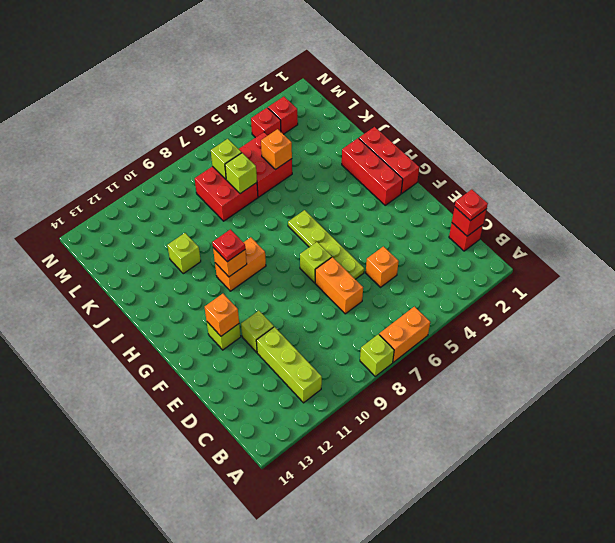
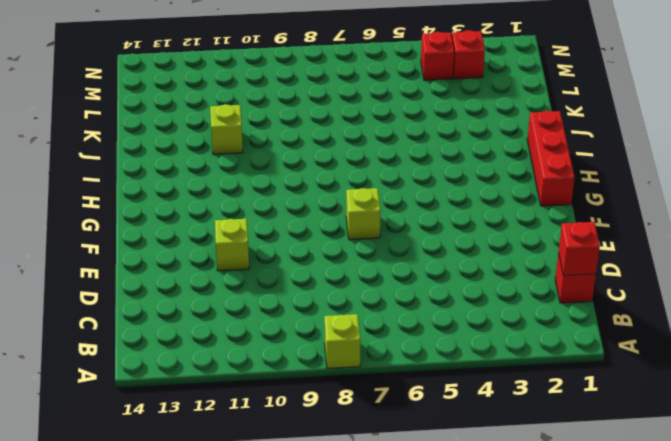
none -> orange 1x2 brick [379,307,430,362]
none -> lime 1x3 brick [256,327,322,403]
none -> orange 1x1 brick [366,246,399,287]

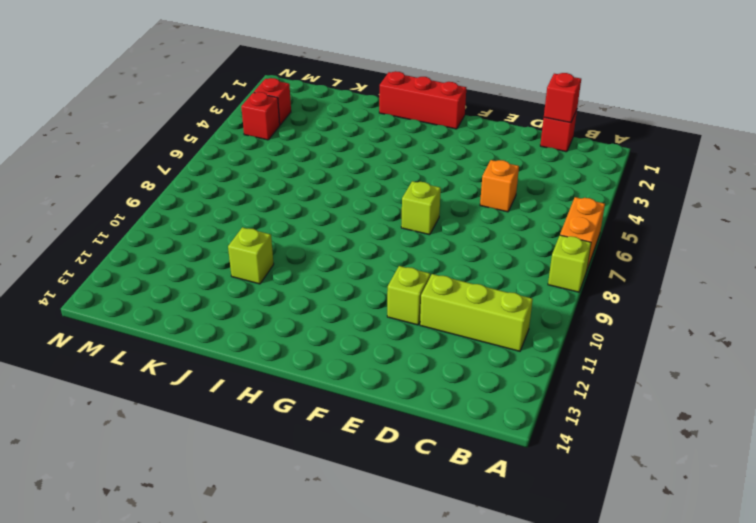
none -> orange 1x2 brick [315,257,363,314]
none -> lime 1x4 plate [288,210,364,279]
none -> lime 1x1 brick [207,322,241,350]

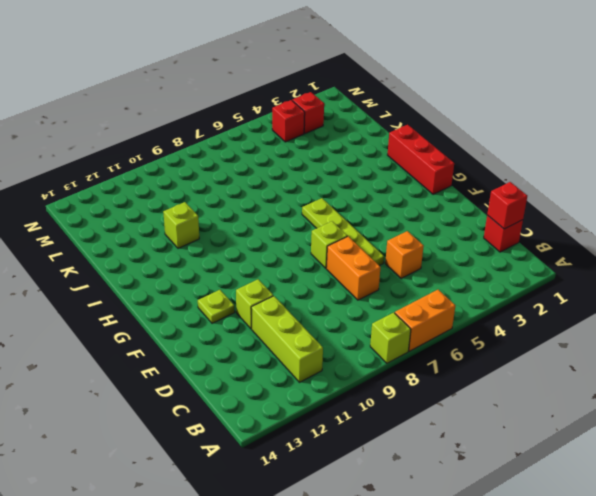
lime 1x1 plate [198,290,235,323] -> lime 1x1 brick [207,322,241,350]
none -> red 1x3 brick [342,138,403,205]
none -> orange 1x2 brick [215,237,266,291]
none -> red 2x2 brick [239,132,292,197]

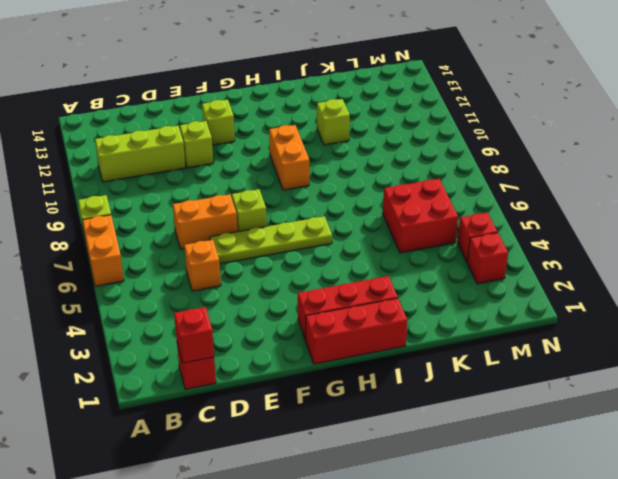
none -> red 2x2 brick [195,166,258,221]
none -> orange 1x1 brick [205,294,239,336]
none -> orange 1x1 brick [213,248,247,277]

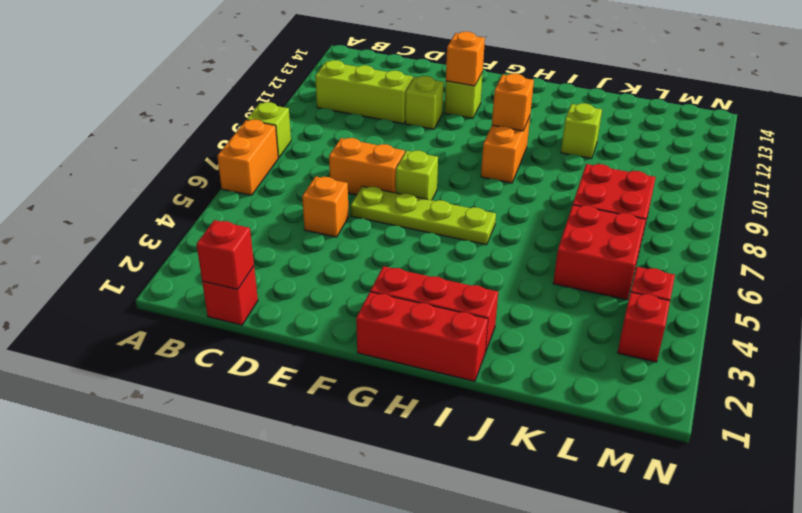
none -> orange 1x1 brick [261,129,292,170]
none -> lime 1x1 brick [225,153,257,194]
none -> lime 1x1 brick [211,139,241,179]

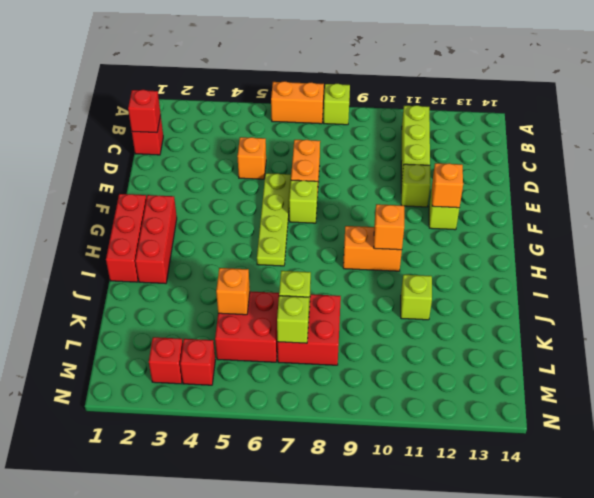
none -> red 1x1 plate [455,189,488,221]
none -> red 1x1 plate [212,230,245,262]

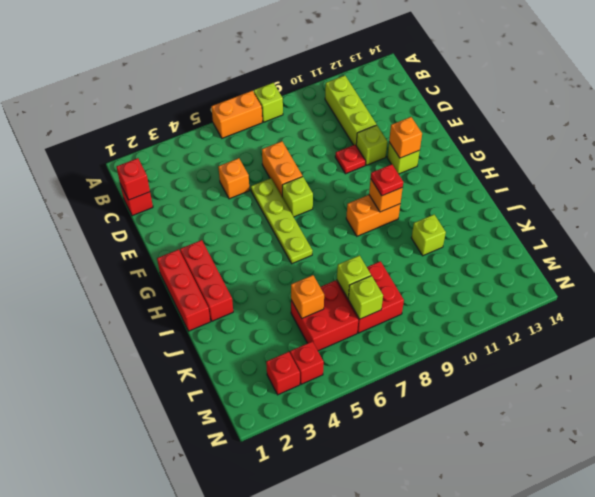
red 1x1 plate [335,145,366,174] -> red 1x1 plate moved to [455,189,488,221]

